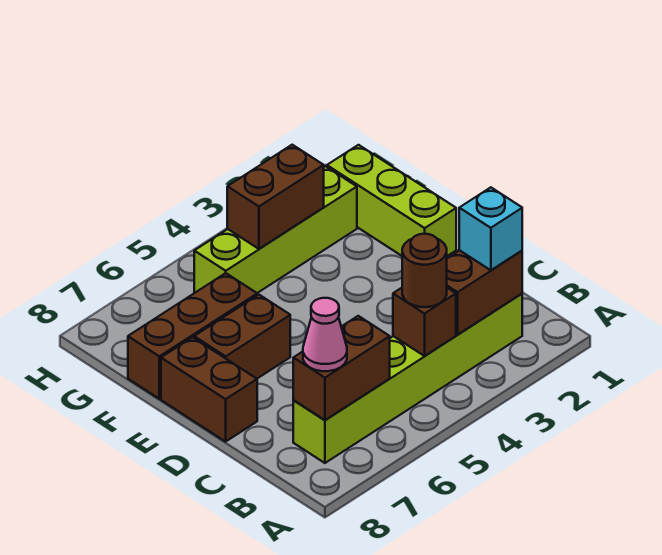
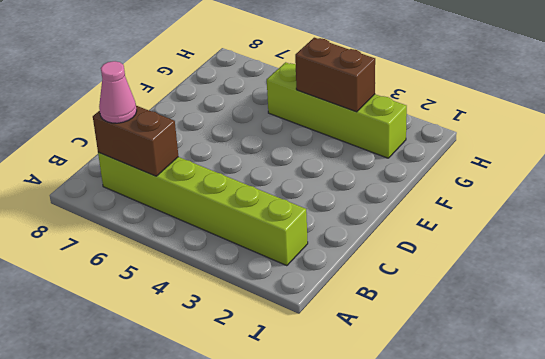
none -> brown 1x2 brick [161,337,257,442]
none -> lime 1x3 brick [327,145,456,256]
none -> brown 1x2 brick [194,295,290,379]

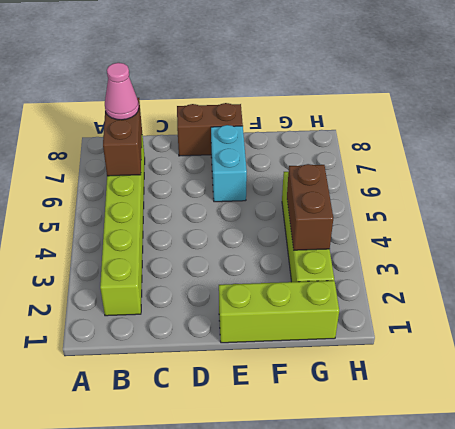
cyan 1x2 brick [211,125,247,202] -> brown 1x2 brick [194,295,290,379]
none -> brown 1x3 brick [128,273,257,399]
none -> brown 1x2 brick [447,250,522,334]
none -> brown 1x1 brick [393,288,456,356]

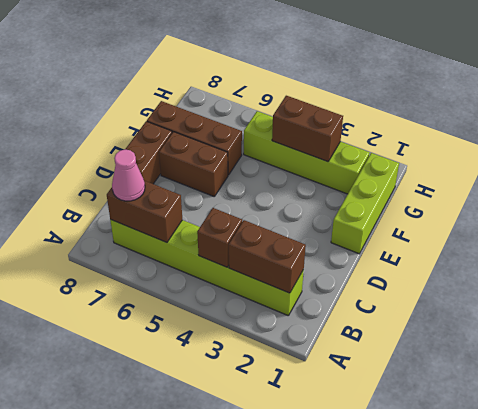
none -> cyan 1x1 brick [459,187,522,270]
none -> brown 1x1 round brick [402,234,447,307]

